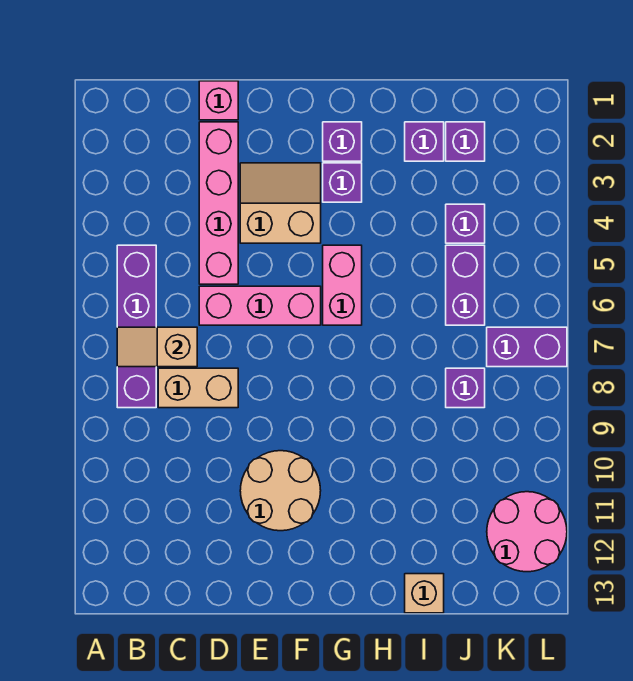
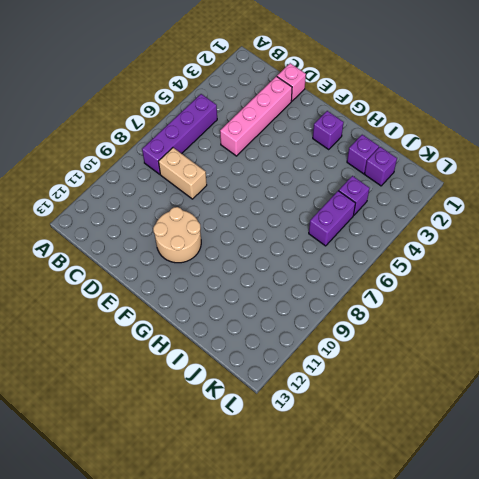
none -> pink 1x3 brick [199,286,321,325]
none -> tan 2x2 slope [240,163,321,243]
none -> purple 1x1 brick [323,163,362,202]

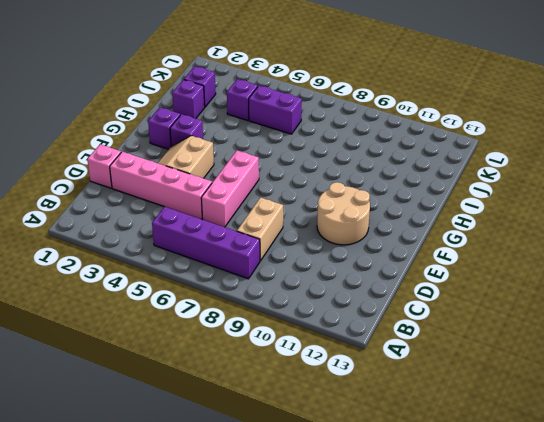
none -> pink 1x2 brick [323,245,362,325]
none -> tan 1x1 brick [405,574,444,613]
none -> purple 1x1 brick [446,368,485,408]

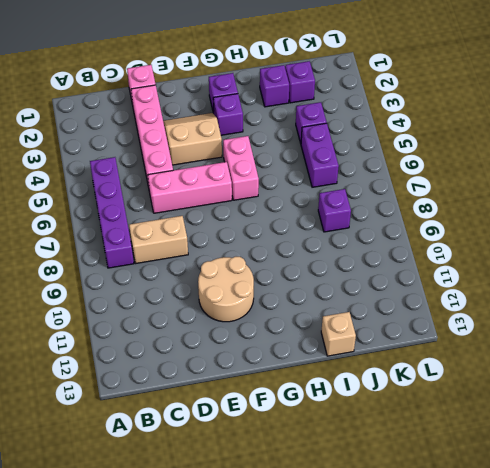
none -> purple 1x2 brick [487,327,567,367]
none -> pink 2x2 round brick [487,492,567,572]
none -> tan 1x2 slope [117,327,197,367]

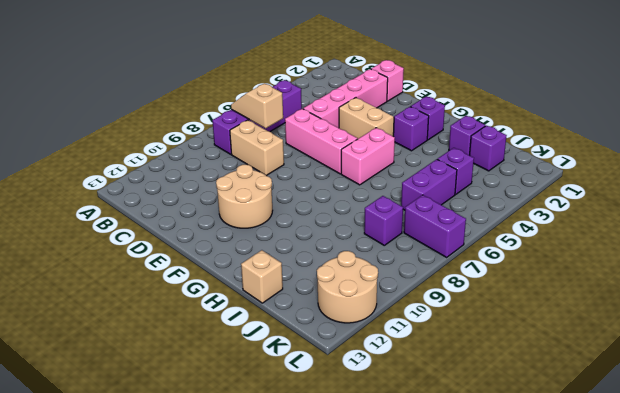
tan 2x2 round brick [317,251,378,323] -> pink 2x2 round brick [487,492,567,572]

